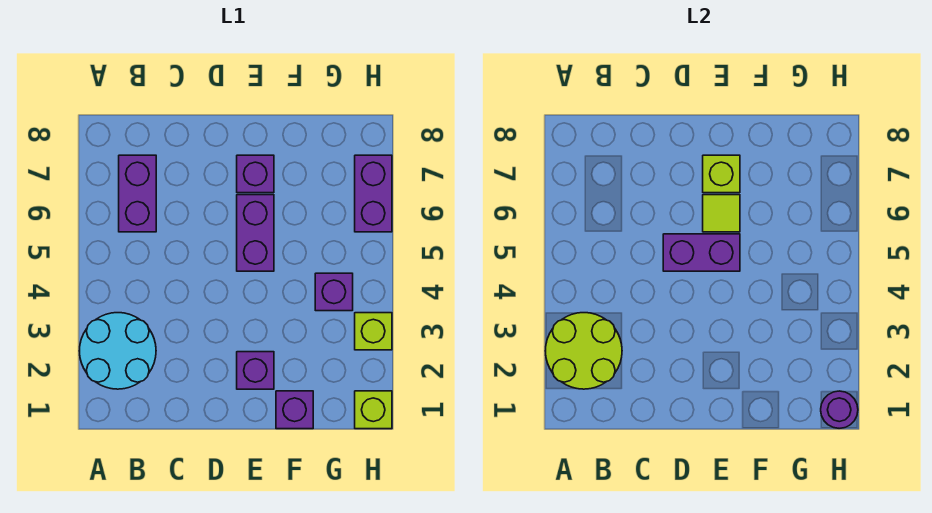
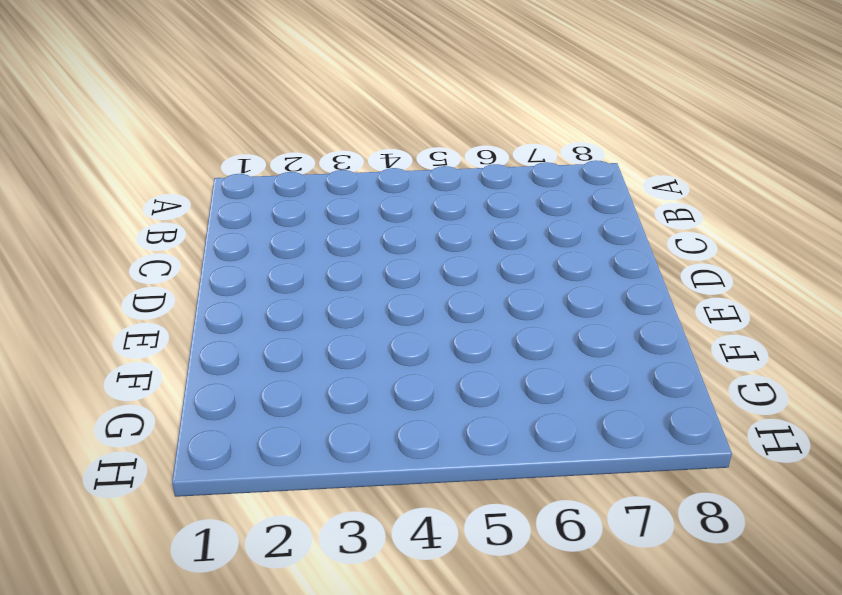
none -> cyan 2x2 round brick [79,313,156,389]
none -> purple 1x2 brick [119,155,156,232]
none -> purple 1x1 brick [237,352,274,389]

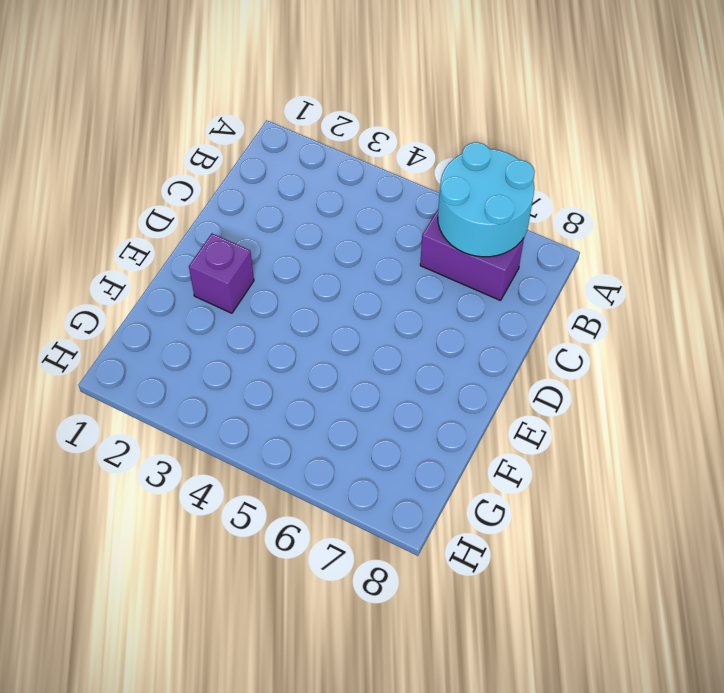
cyan 2x2 round brick [438,142,535,257] -> cyan 2x2 round brick moved to [79,313,156,389]
none -> purple 1x2 brick [237,195,274,271]
none -> purple 1x1 brick [237,155,274,193]
none -> purple 1x1 brick [276,391,313,429]

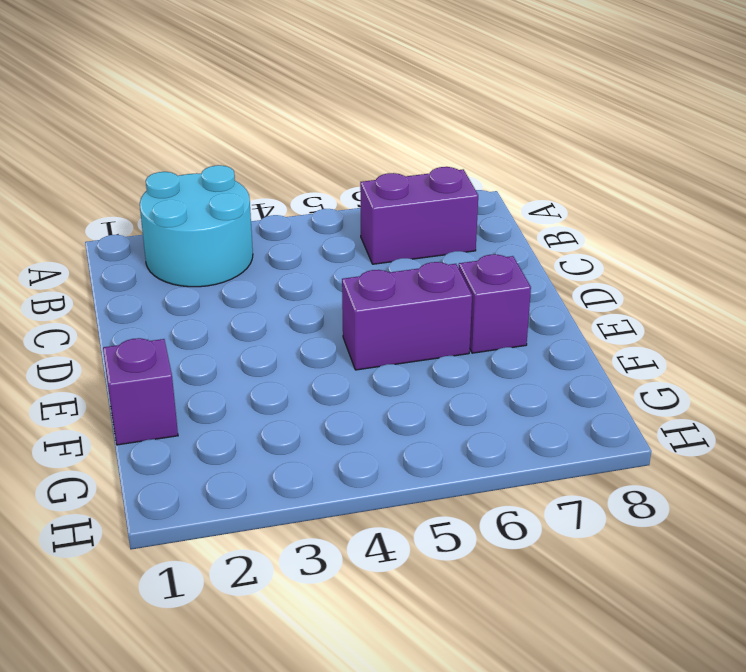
none -> purple 1x1 brick [237,352,274,389]
none -> purple 1x1 brick [315,273,353,311]
none -> lime 1x1 brick [355,391,392,429]

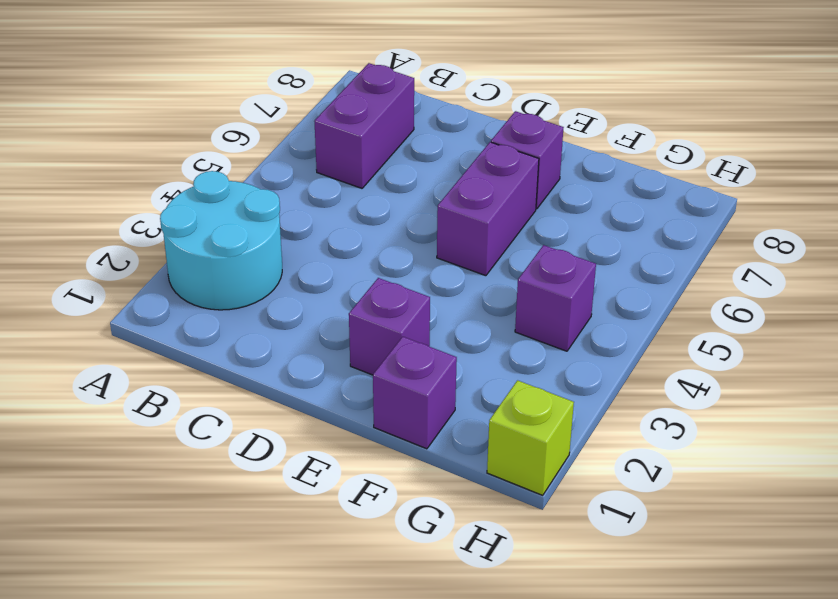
none -> lime 1x1 brick [355,313,392,350]
none -> purple 1x2 brick [355,155,392,232]
none -> lime 2x2 round brick [545,313,622,389]

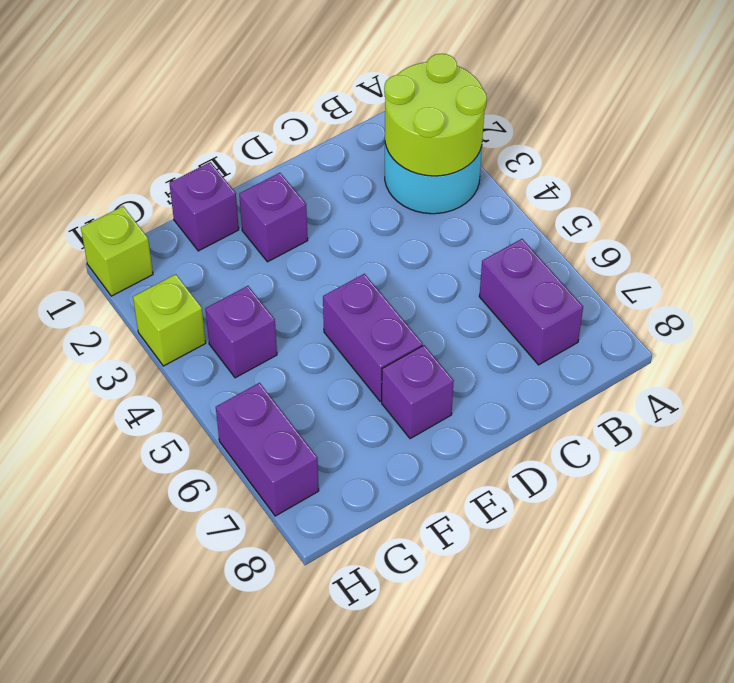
none -> purple 1x2 brick [663,234,740,271]
none -> lime 1x1 tile [703,195,740,232]
none -> lime 1x1 brick [703,155,740,193]

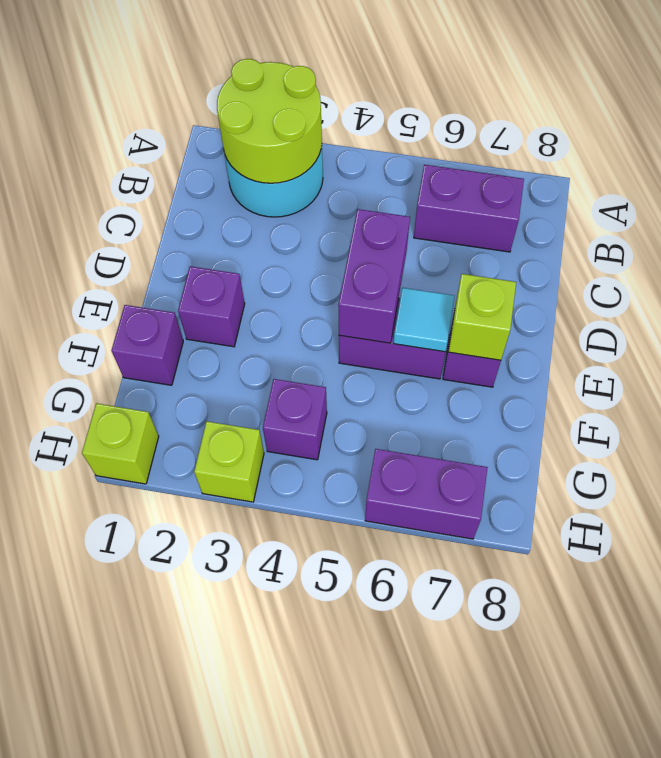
cyan 1x1 tile [393,288,454,352] -> lime 1x1 tile [703,195,740,232]
none -> purple 1x1 round brick [821,391,858,428]

